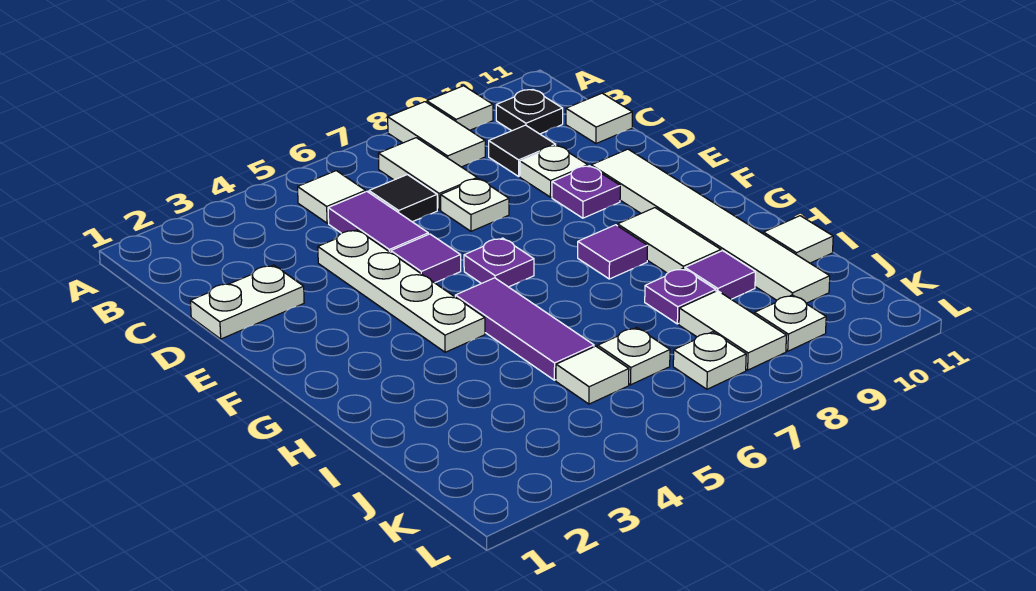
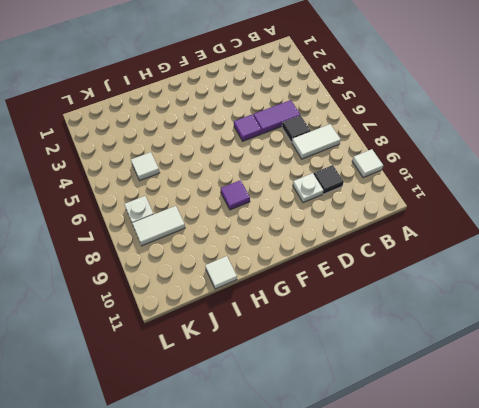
none -> white 1x2 tile [388,102,485,167]
none -> white 1x1 tile [298,171,366,223]
none -> black 1x1 plate [496,90,563,134]

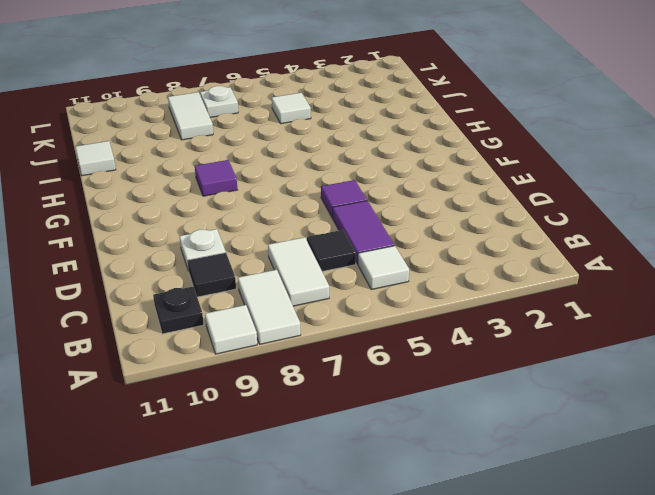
none -> white 1x1 tile [566,93,632,144]
none -> white 1x2 plate [190,265,304,339]
none -> white 1x4 plate [318,230,485,352]

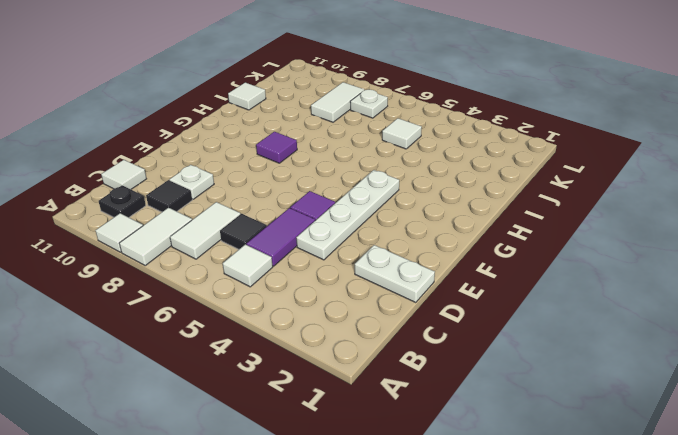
none -> white 1x1 plate [441,179,509,231]
none -> purple 1x1 plate [552,166,620,218]
none -> white 1x6 tile [591,149,830,303]

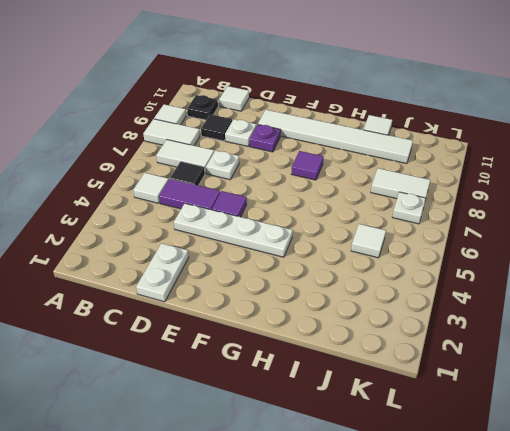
none -> purple 1x1 plate [464,238,534,287]
none -> purple 1x3 tile [455,278,594,380]
none -> white 1x2 tile [618,208,721,273]

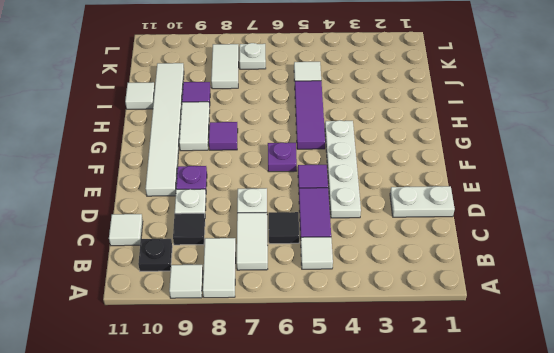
none -> purple 1x1 plate [645,269,716,324]
none -> white 1x1 plate [598,328,670,385]
none -> white 1x1 plate [755,295,826,351]

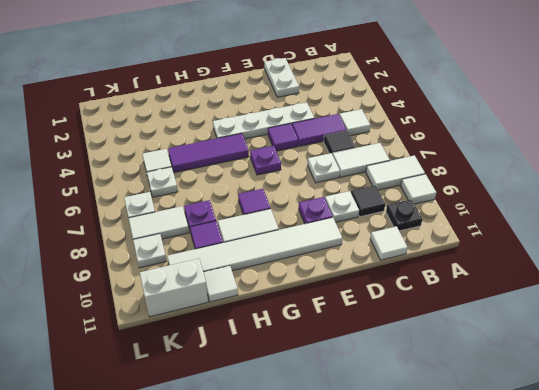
white 1x2 brick [140,259,208,317] -> none

